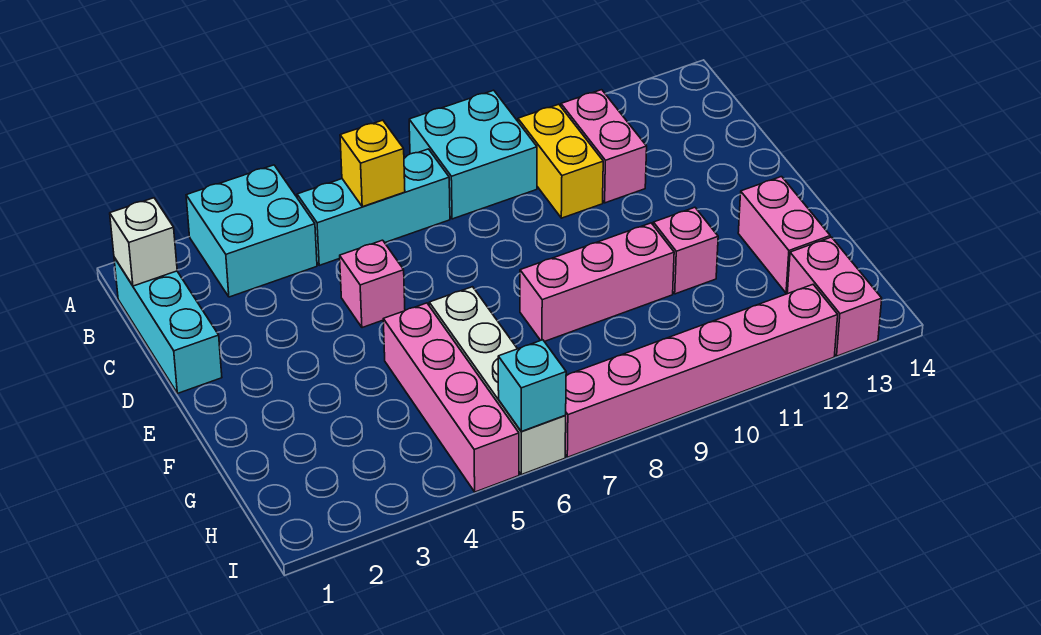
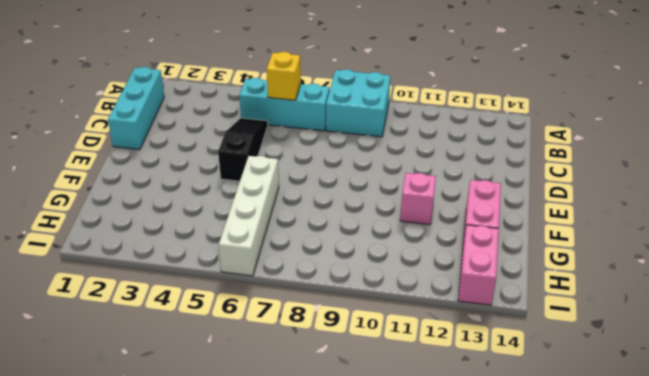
black 1x3 slope [218,118,268,181] -> pink 1x1 brick [340,240,405,328]
none -> cyan 2x2 brick [186,165,317,297]
none -> yellow 1x2 brick [518,104,603,218]
none -> pink 1x2 brick [561,90,647,203]

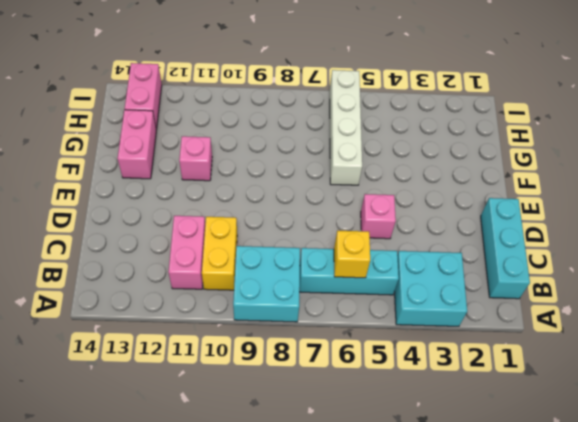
none -> pink 1x4 brick [383,303,519,492]
none -> pink 1x3 brick [520,223,674,342]
none -> pink 1x6 brick [565,285,838,457]

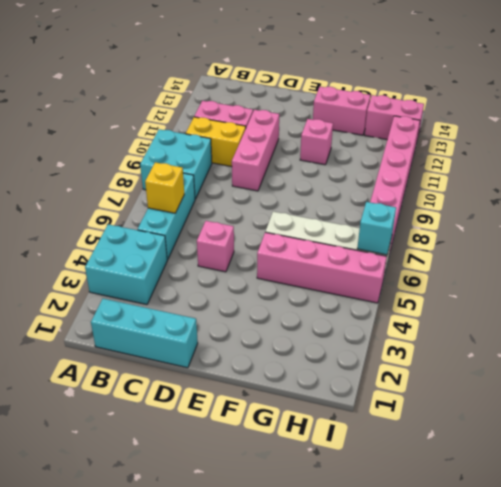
pink 1x3 brick [232,110,279,191] -> pink 1x3 brick moved to [520,223,674,342]
none -> white 1x1 brick [110,198,177,286]

